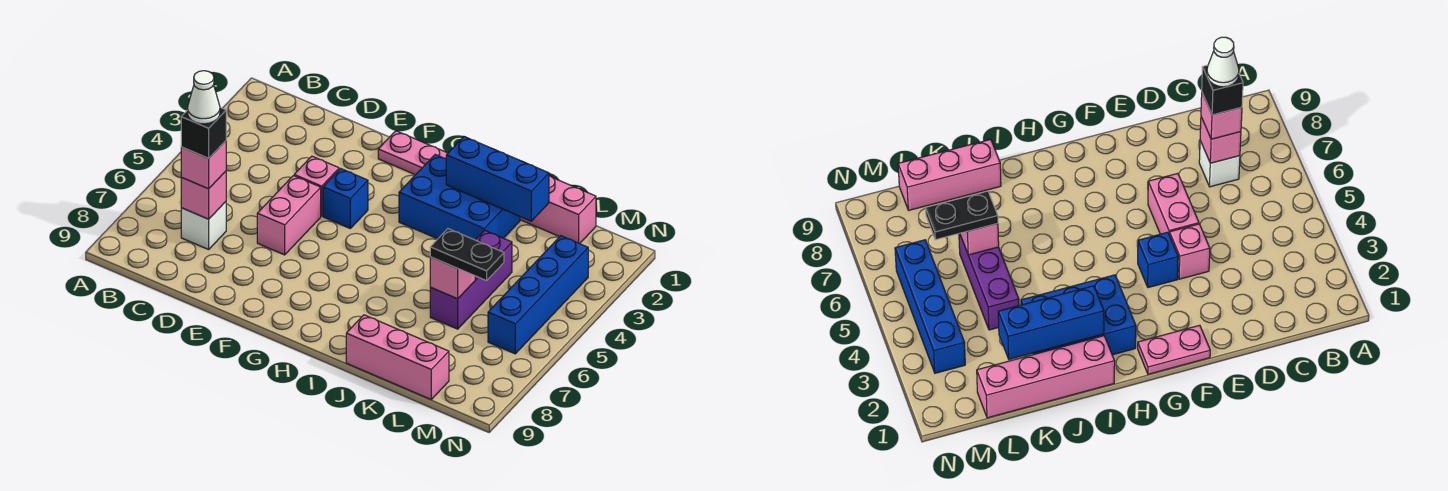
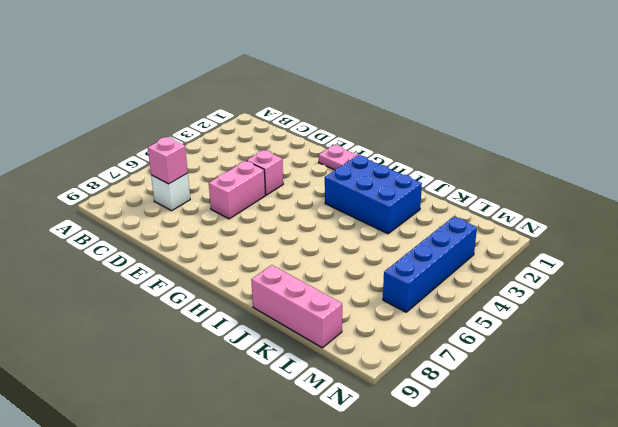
none -> blue 1x1 brick [323,169,368,228]
none -> pink 1x4 brick [520,176,596,244]
none -> purple 1x3 brick [430,230,512,329]

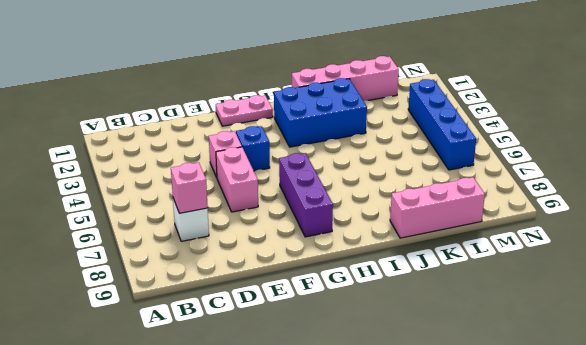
purple 1x3 brick [279,153,333,237] -> purple 1x3 brick moved to [430,230,512,329]
none -> blue 1x3 brick [446,137,549,221]
none -> pink 1x1 brick [430,257,475,299]
none -> pink 1x1 brick [181,141,226,189]

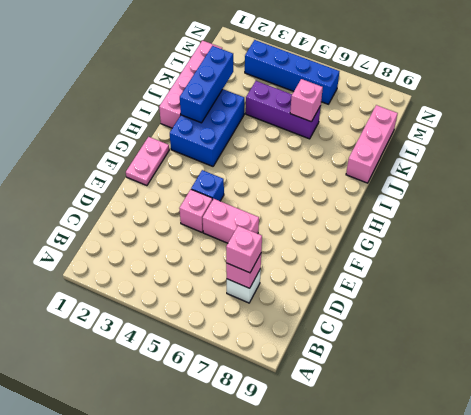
none -> black 1x2 plate [430,229,504,281]
none -> black 1x1 brick [181,107,226,158]
none -> white 1x1 cone [188,71,220,124]

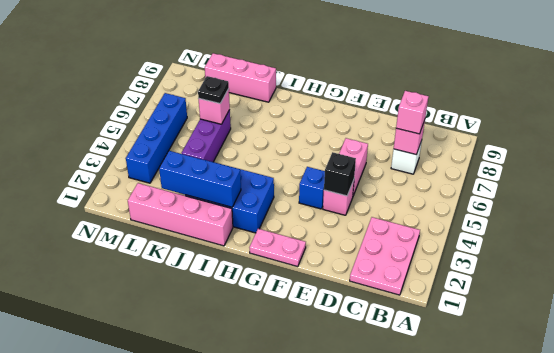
pink 2x3 plate [350,217,420,295] -> none
black 1x1 brick [324,152,356,196] -> black 1x1 brick moved to [181,107,226,158]
black 1x1 plate [198,76,229,104] -> black 1x2 plate [430,229,504,281]
none -> white 1x1 cone [188,71,220,124]

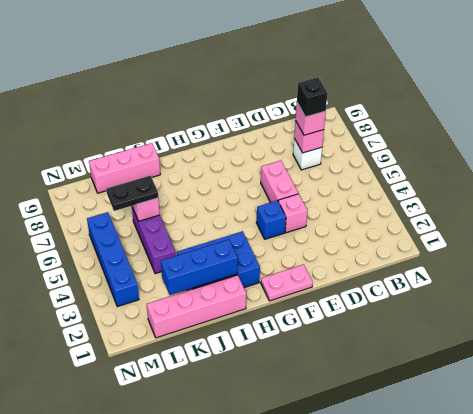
none -> white 1x1 cone [188,71,220,124]

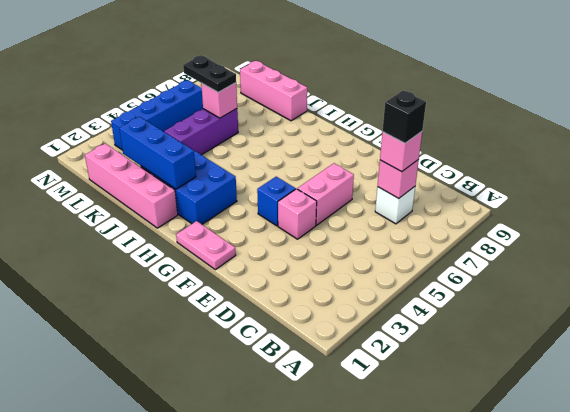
none -> white 1x1 cone [188,71,220,124]

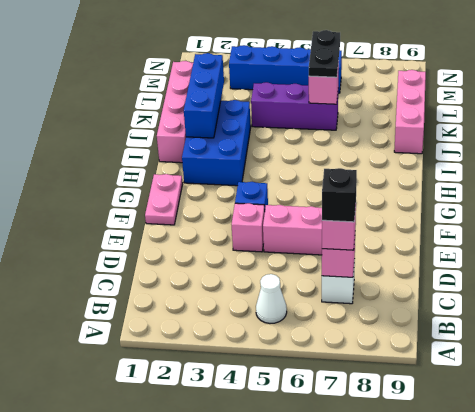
white 1x1 cone [256,274,287,323] -> white 1x1 cone moved to [188,71,220,124]

